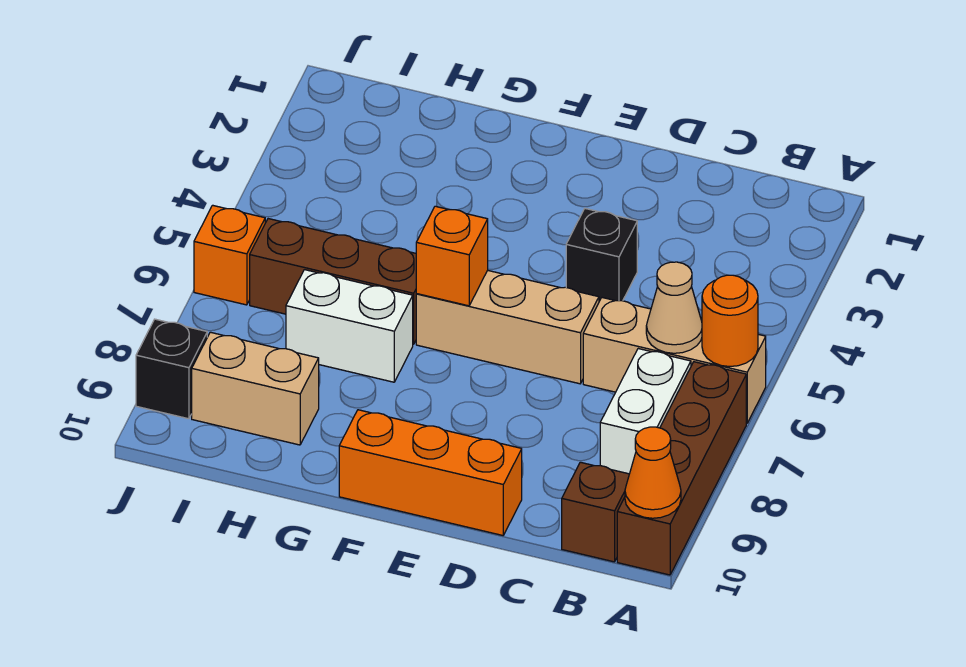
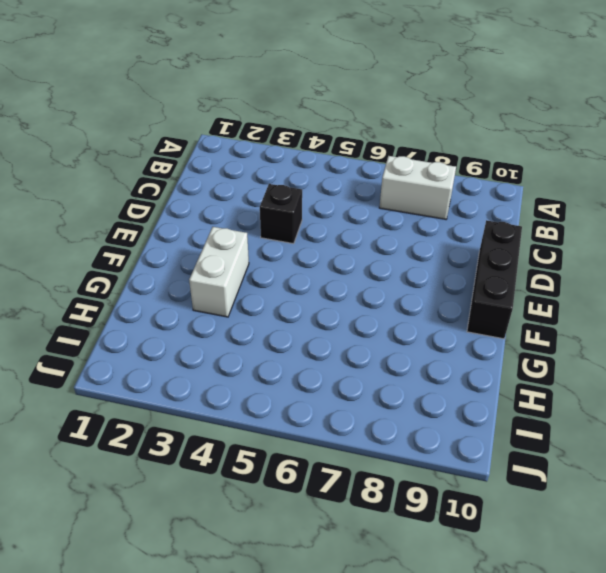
black 1x3 brick [467,220,522,339] -> orange 1x3 brick [339,410,522,535]
white 1x2 brick [189,227,249,317] -> white 1x2 brick moved to [286,270,413,382]
none -> tan 1x3 brick [583,298,766,423]
none -> brown 1x4 brick [617,362,746,575]
none -> brown 1x1 brick [562,462,629,562]

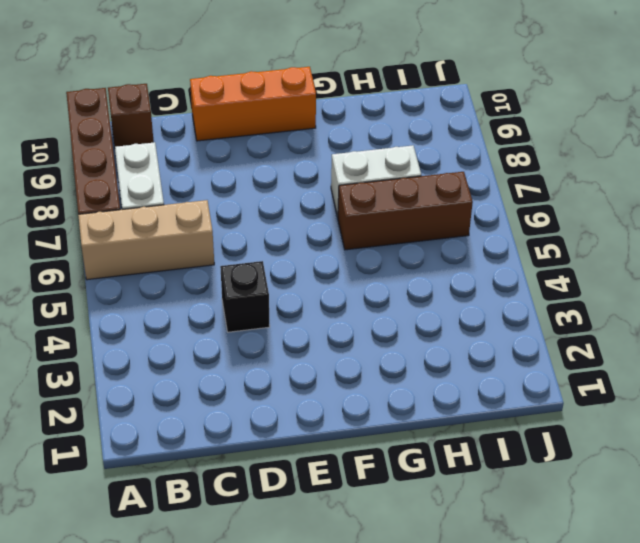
none -> tan 1x3 brick [416,270,599,384]
none -> tan 1x2 brick [192,332,319,445]
none -> orange 1x1 brick [194,205,265,305]

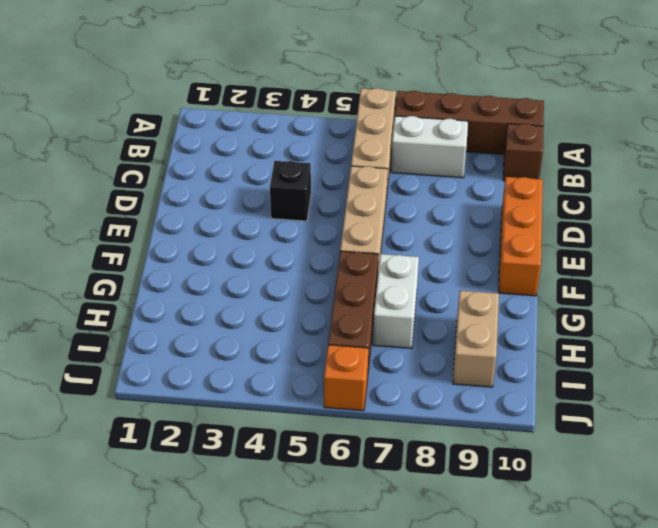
none -> black 1x1 brick [136,319,207,419]
none -> orange 1x1 round brick [702,275,758,367]
none -> orange 1x1 cone [625,427,681,518]

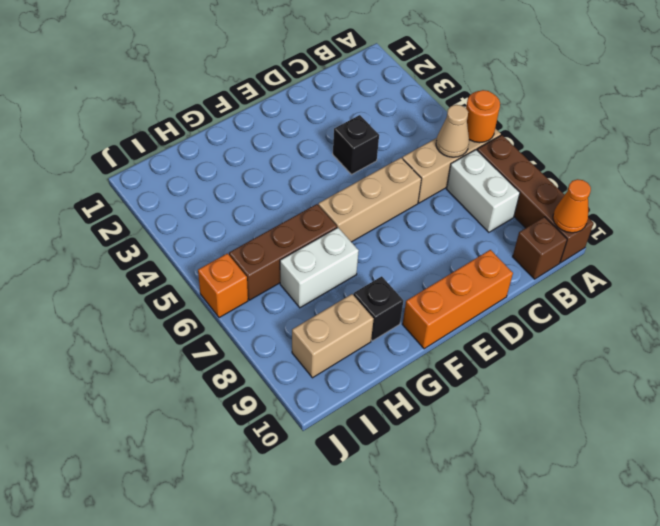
black 1x1 brick [353,276,403,341] -> black 1x1 brick moved to [136,319,207,419]
none -> orange 1x1 brick [416,206,488,306]

